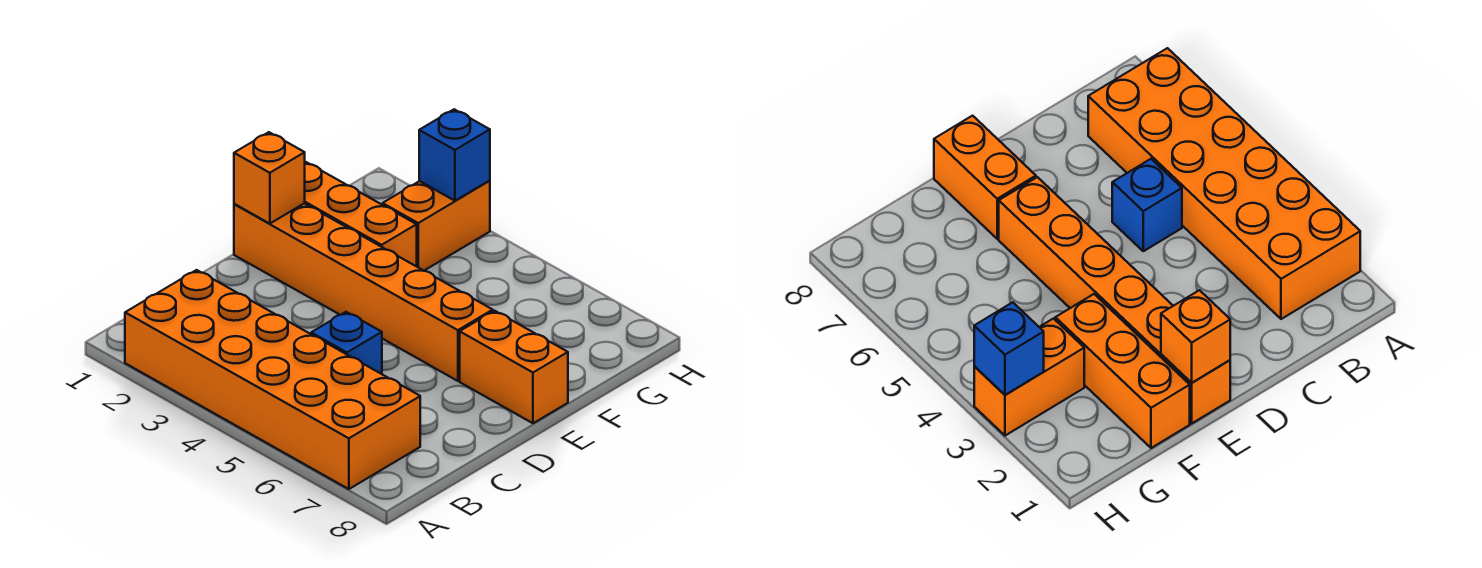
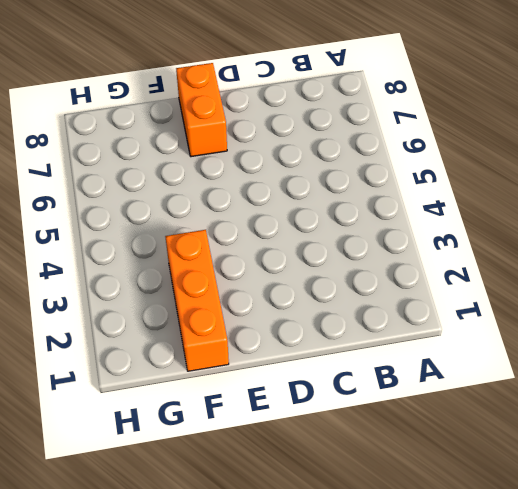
none -> orange 2x6 brick [125,270,420,489]
none -> blue 1x1 brick [311,312,382,374]

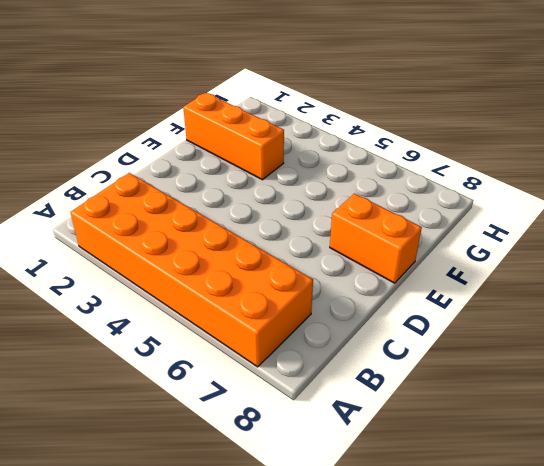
none -> blue 1x1 brick [311,312,382,374]
none -> orange 1x6 brick [234,203,493,381]

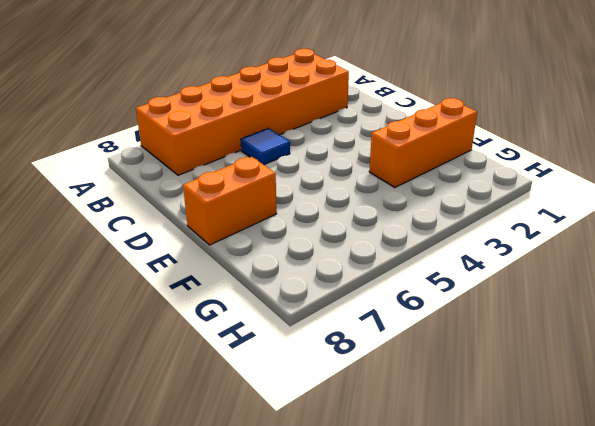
blue 1x1 tile [241,128,290,165] -> blue 1x1 brick [311,312,382,374]
none -> orange 1x6 brick [234,203,493,381]
none -> orange 1x2 brick [383,181,490,271]

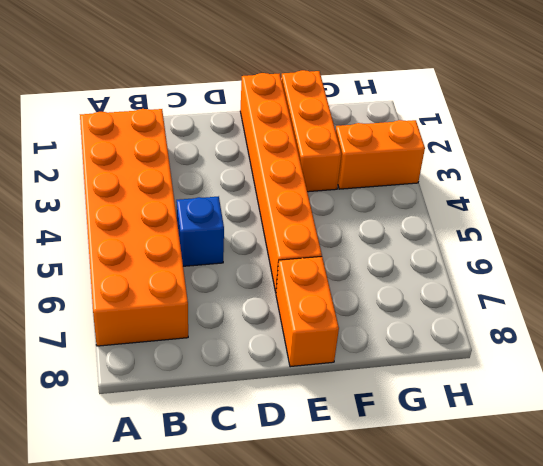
none -> orange 1x1 brick [234,132,305,224]
none -> blue 1x1 brick [419,109,490,201]

